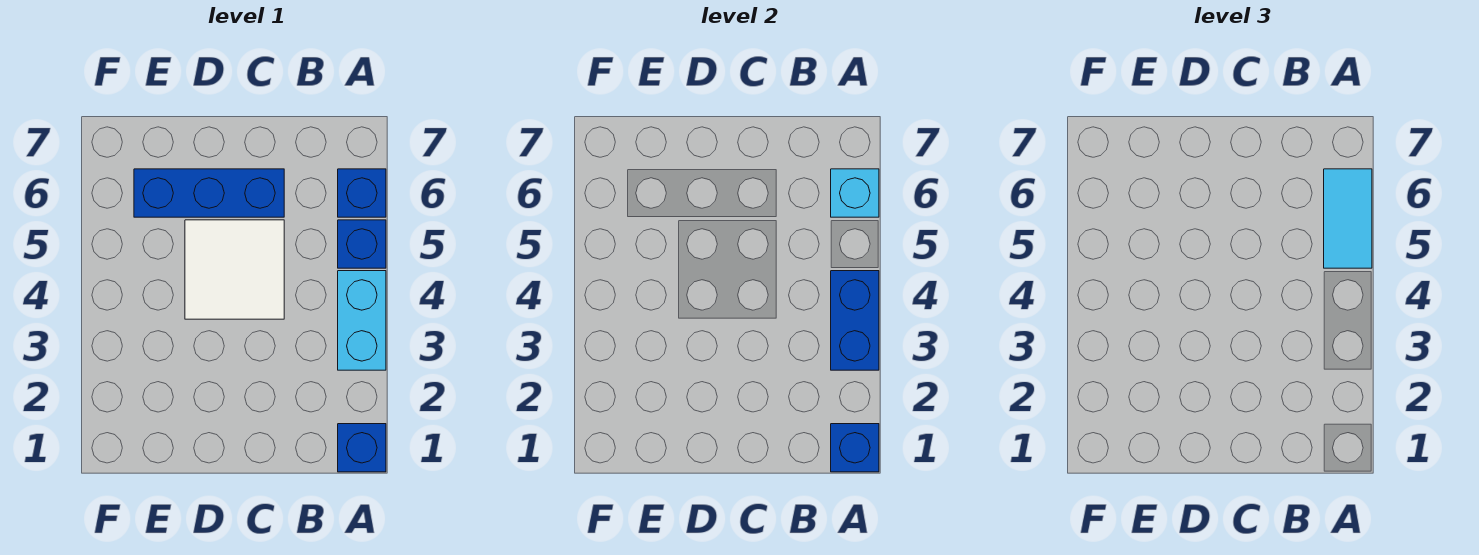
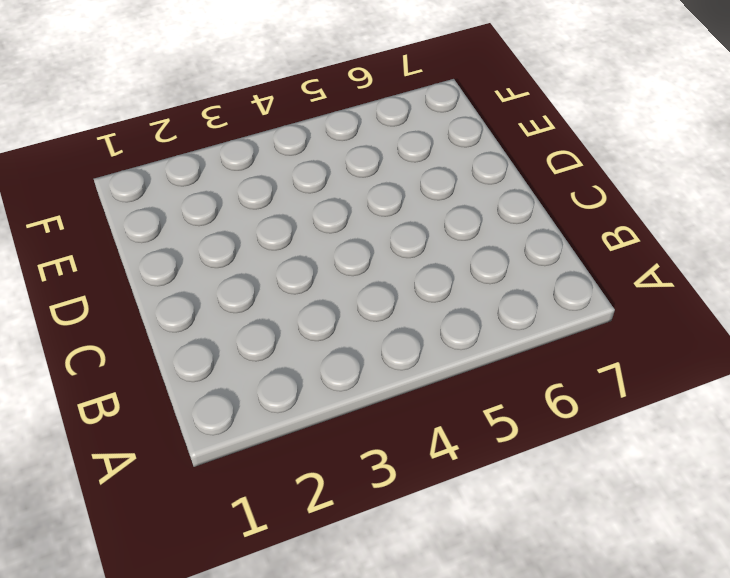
none -> blue 1x1 brick [338,424,386,472]
none -> cyan 1x2 brick [338,271,386,370]

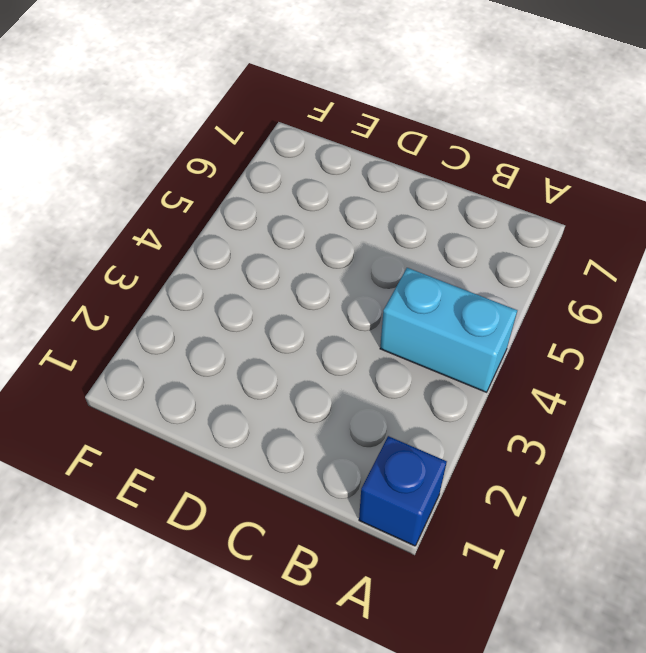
cyan 1x2 brick [380,268,517,392] -> cyan 1x2 brick turned to [338,271,386,370]
none -> blue 1x1 brick [338,220,386,268]
none -> blue 1x1 brick [338,169,386,217]

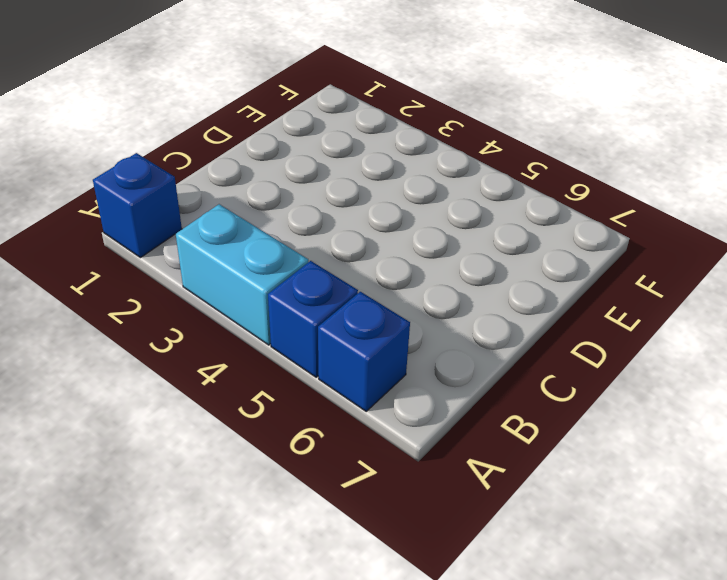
none -> white 2x2 tile [185,220,284,319]
none -> blue 1x3 brick [134,169,284,217]

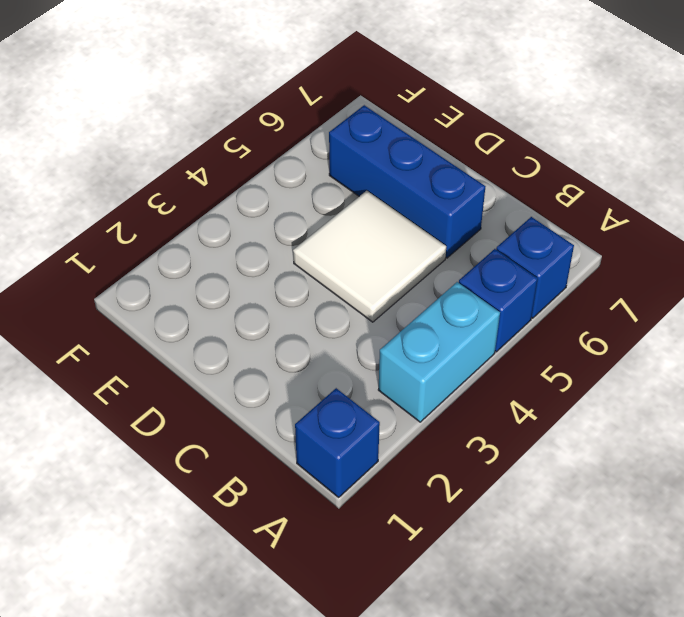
none -> blue 1x1 brick [831,424,879,472]
none -> blue 1x2 brick [831,271,879,370]

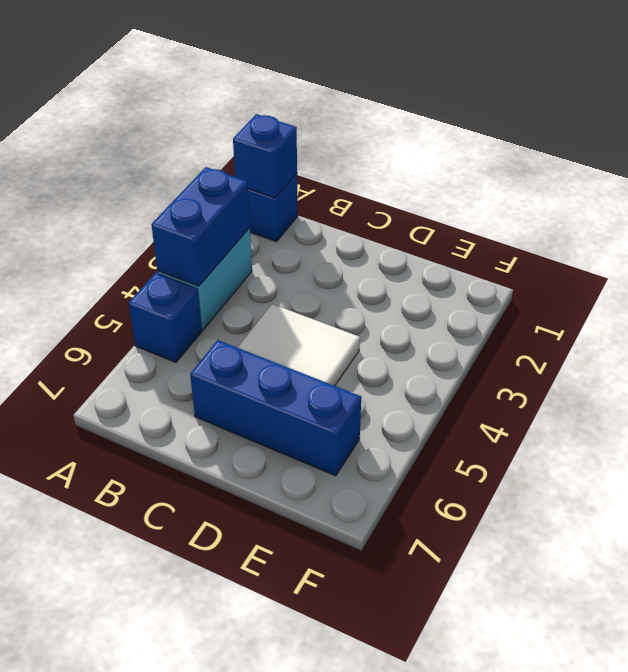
none -> blue 1x1 brick [338,169,386,217]
none -> cyan 1x1 brick [831,169,879,217]

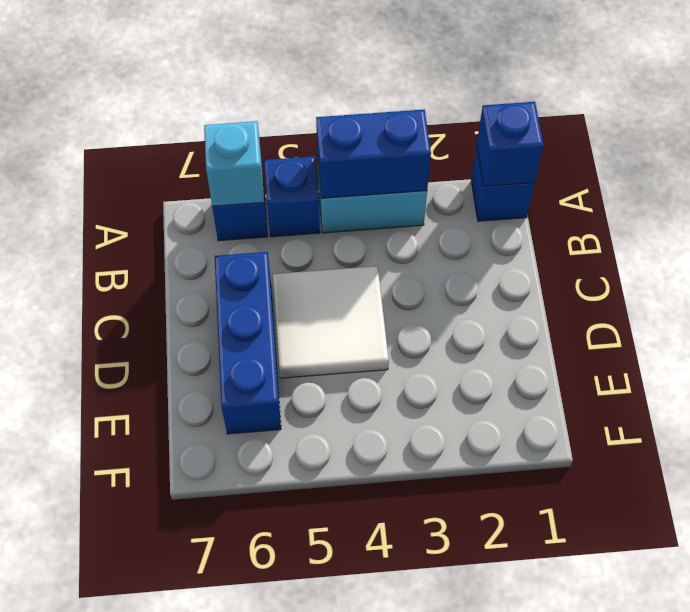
none -> cyan 1x2 tile [1324,169,1372,268]

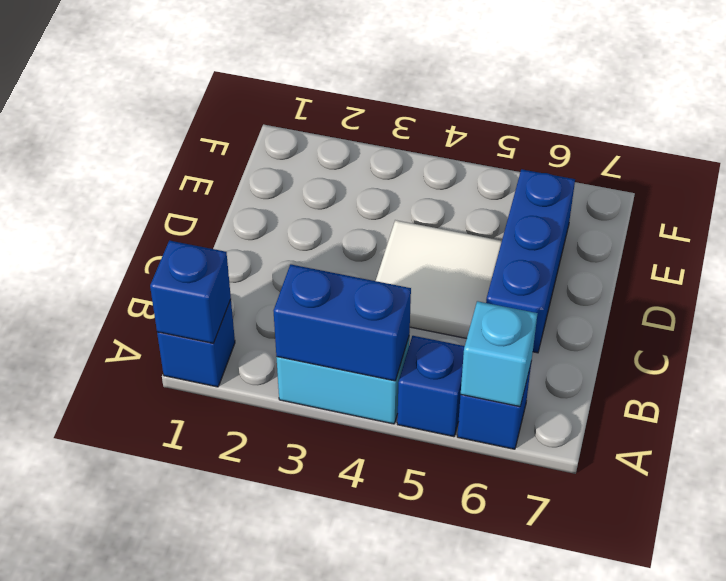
none -> cyan 1x2 tile [1324,169,1372,268]

